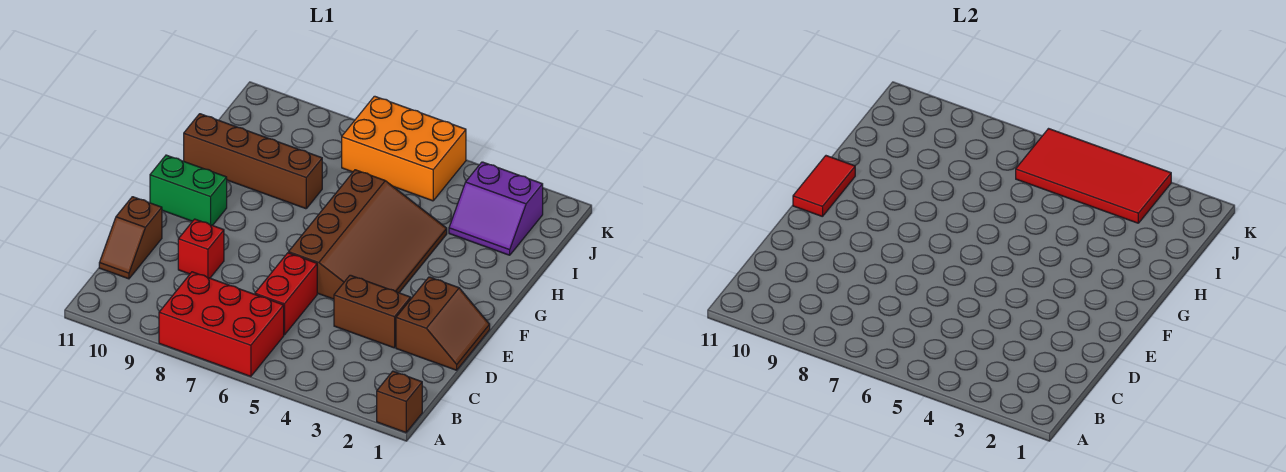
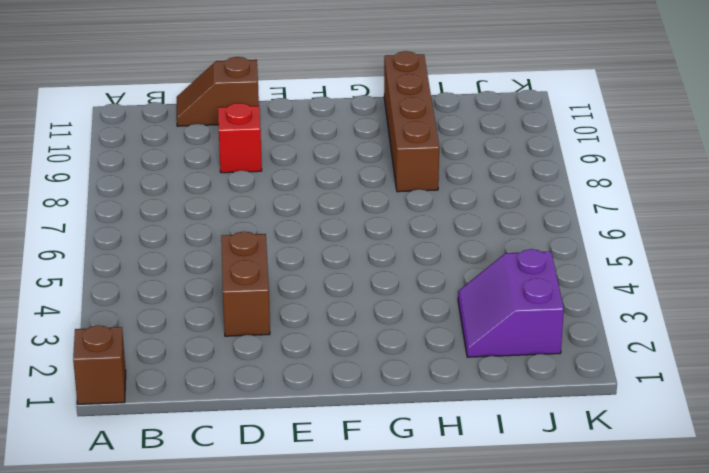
none -> red 2x3 brick [159,272,284,377]
none -> red 1x2 brick [255,253,317,335]
none -> brown 2x2 slope [396,277,490,370]

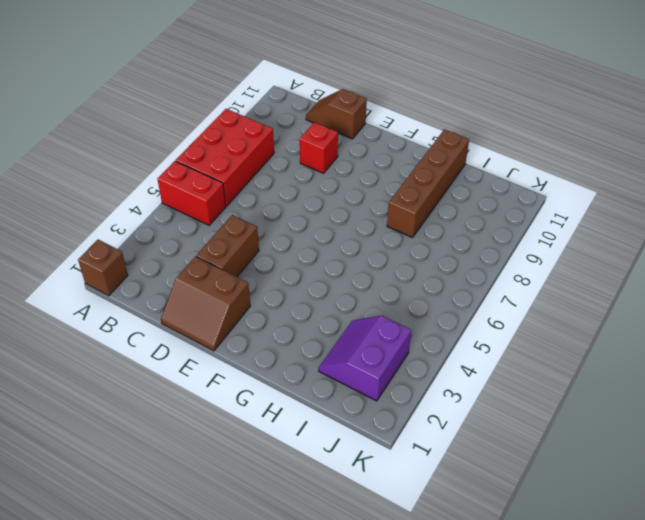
red 1x2 brick [158,161,226,225] -> red 1x2 brick moved to [255,253,317,335]
none -> brown 3x4 slope [289,170,447,299]
none -> green 1x2 brick [150,155,227,225]
none -> orange 2x3 brick [342,96,466,201]

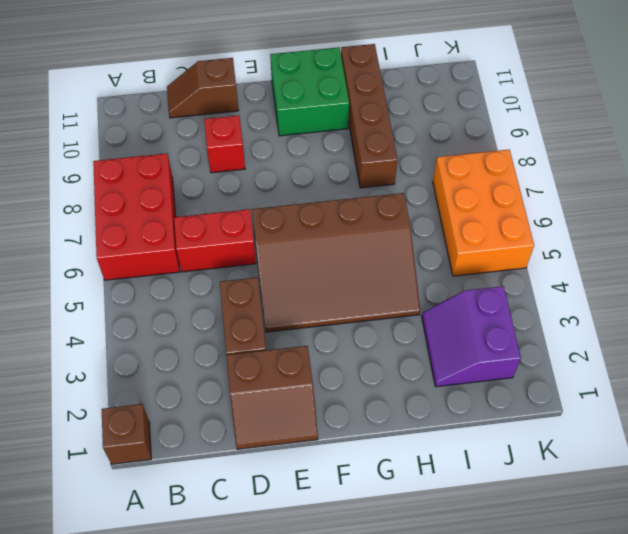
green 2x2 brick [270,47,349,136] -> green 1x2 brick [150,155,227,225]
none -> red 1x2 tile [793,156,855,217]
none -> red 2x4 tile [1016,129,1171,223]

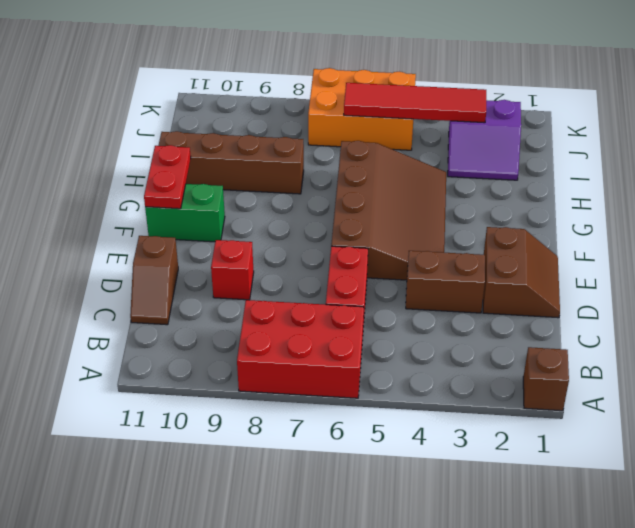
red 1x2 plate [144,145,191,209] -> red 1x2 tile [793,156,855,217]
red 1x4 tile [344,83,486,123] -> red 2x4 tile [1016,129,1171,223]

